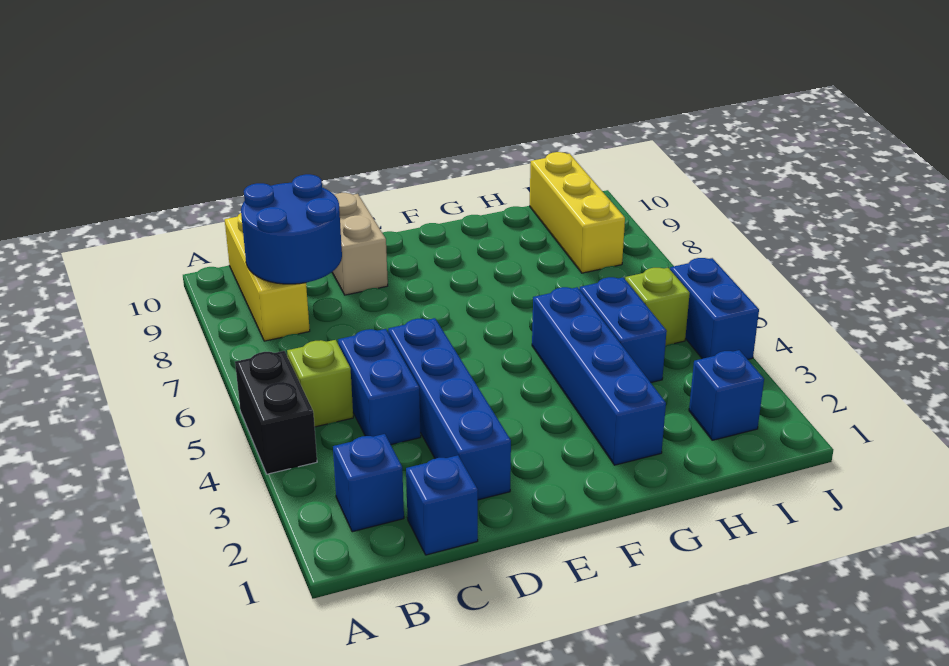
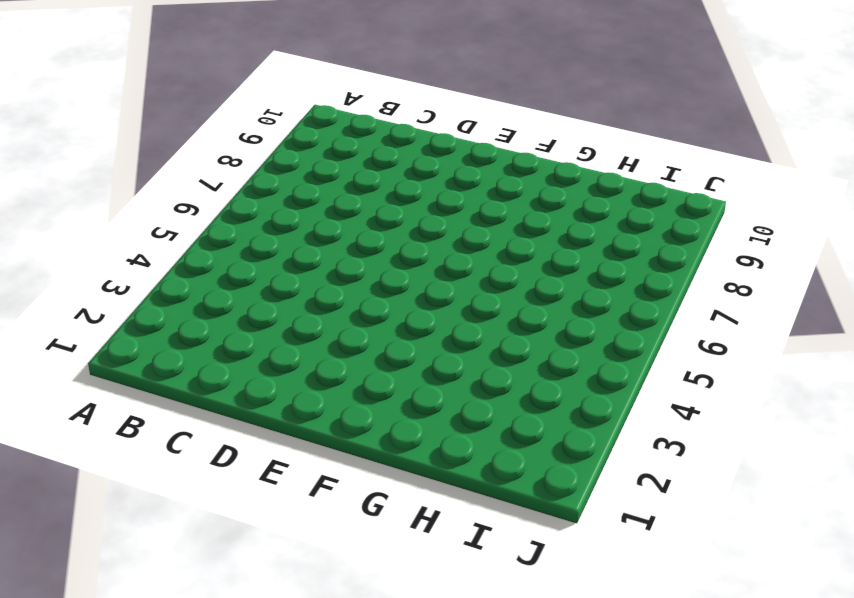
none -> black 1x2 brick [235,351,317,474]
none -> blue 1x1 brick [333,434,404,532]
none -> lime 1x1 brick [287,340,353,427]

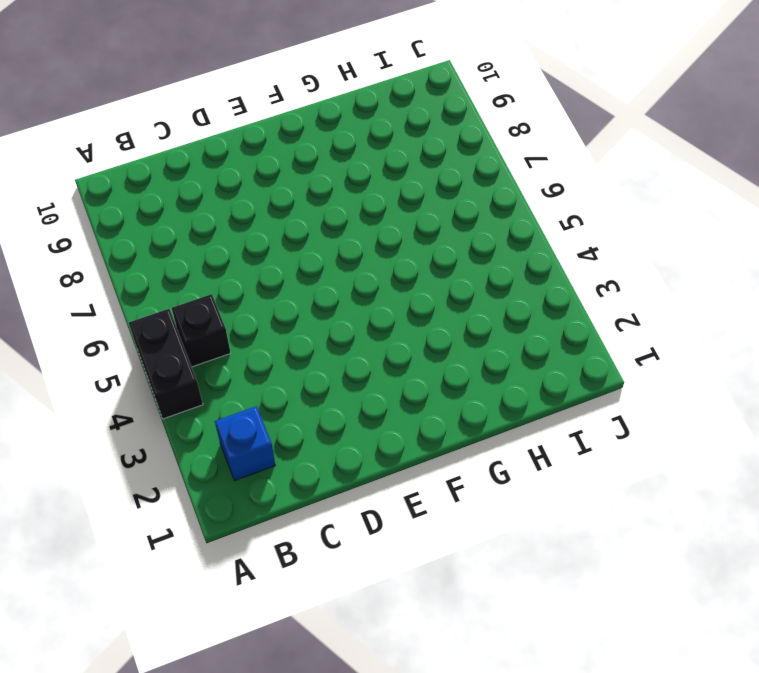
black 1x1 brick [172,294,231,367] -> lime 1x1 brick [287,340,353,427]
none -> yellow 1x3 brick [225,213,310,341]
none -> blue 1x1 brick [406,455,478,555]
none -> blue 1x2 brick [338,329,421,445]

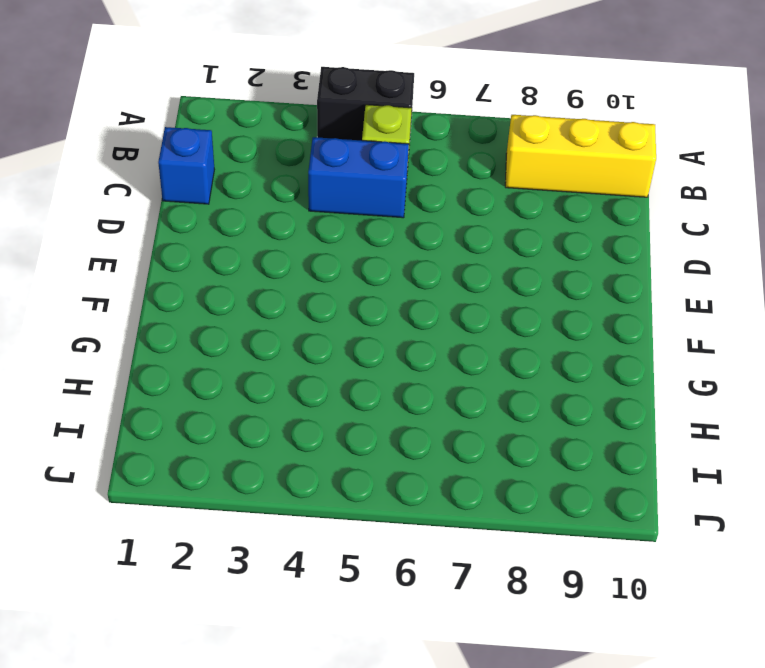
none -> blue 1x1 brick [333,434,404,532]
none -> blue 1x4 brick [388,318,511,500]
none -> tan 1x2 brick [332,193,388,295]

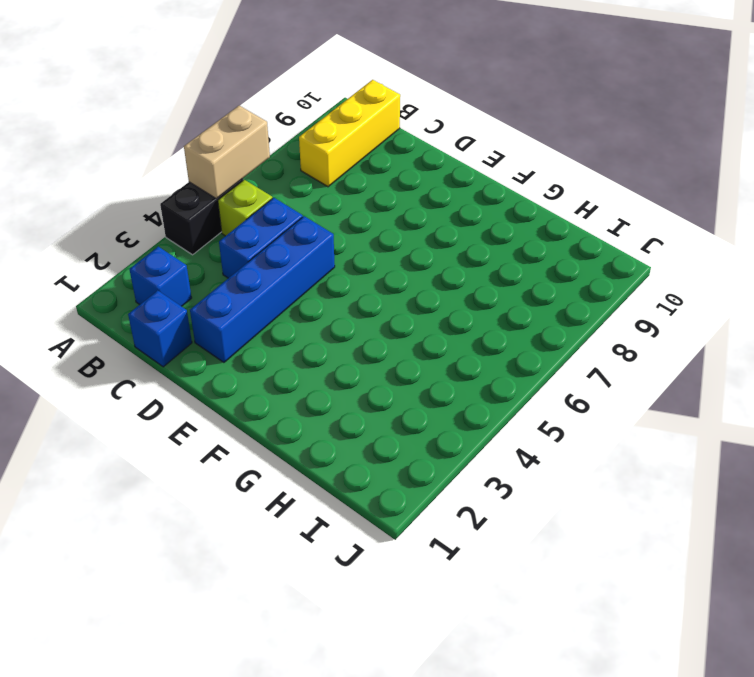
tan 1x2 brick [184,106,270,198] -> tan 1x2 brick moved to [332,193,388,295]
none -> blue 1x4 brick [532,287,666,465]
none -> blue 1x2 brick [580,277,667,382]
none -> blue 1x1 brick [689,350,764,440]

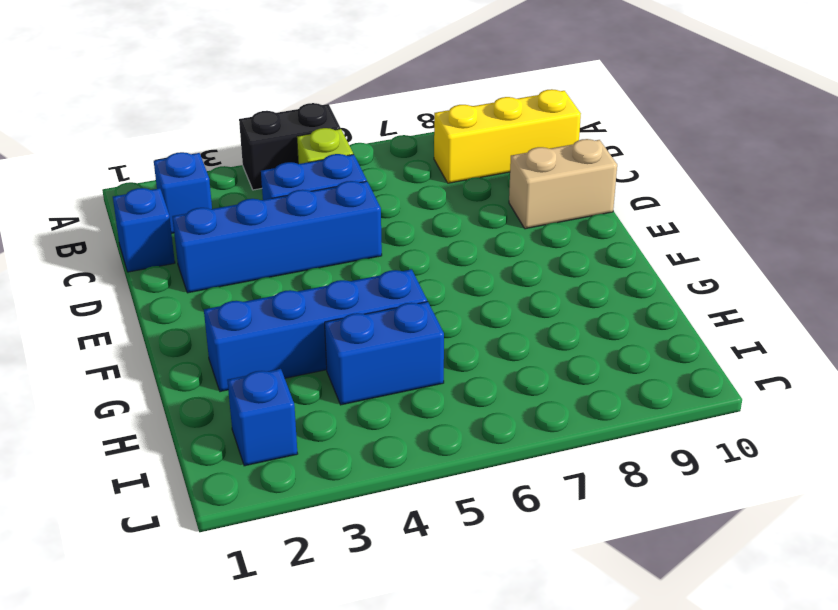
none -> lime 1x1 brick [625,268,690,346]
none -> yellow 1x3 brick [530,152,625,273]
none -> blue 1x2 brick [670,258,759,359]

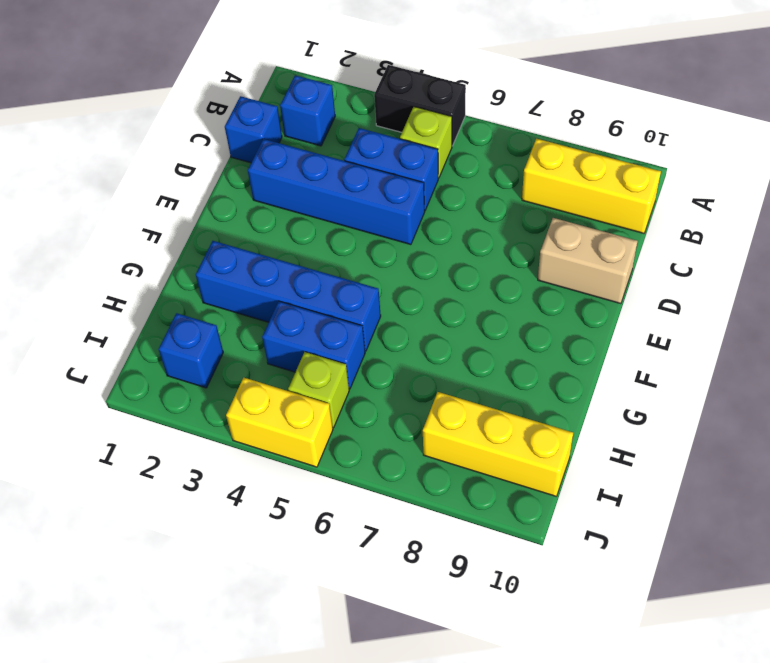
yellow 1x2 brick [226,378,333,467] -> blue 1x2 brick [670,258,759,359]
none -> blue 2x2 round brick [241,174,342,284]

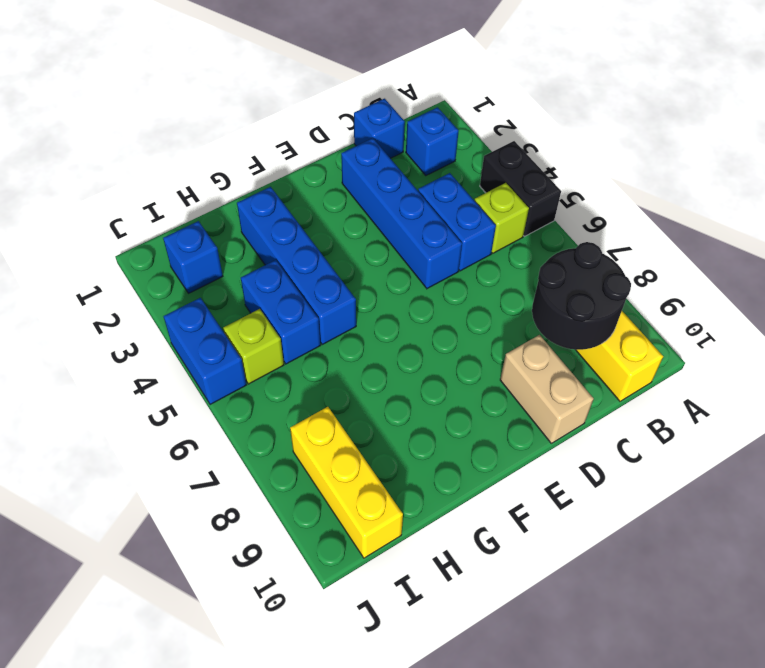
black 2x2 round brick [532,242,631,350] -> blue 2x2 round brick [241,174,342,284]

